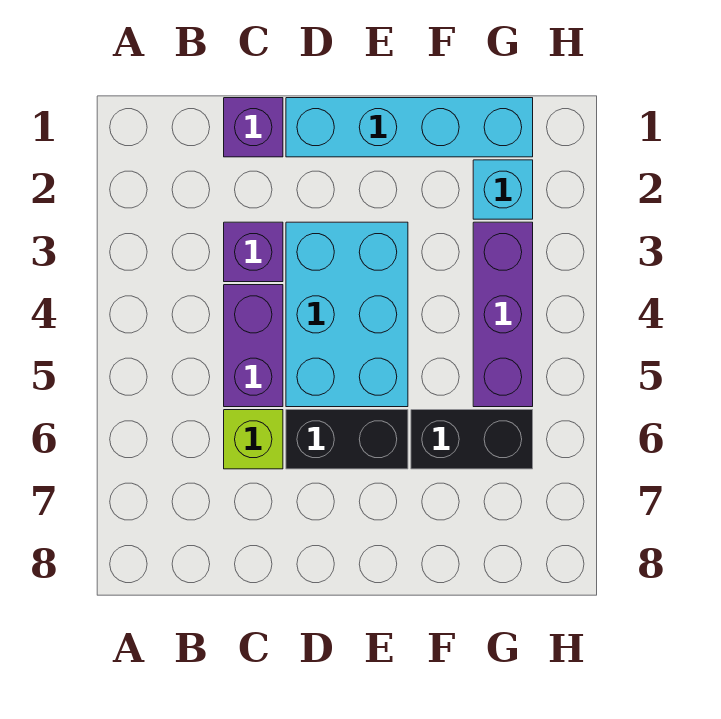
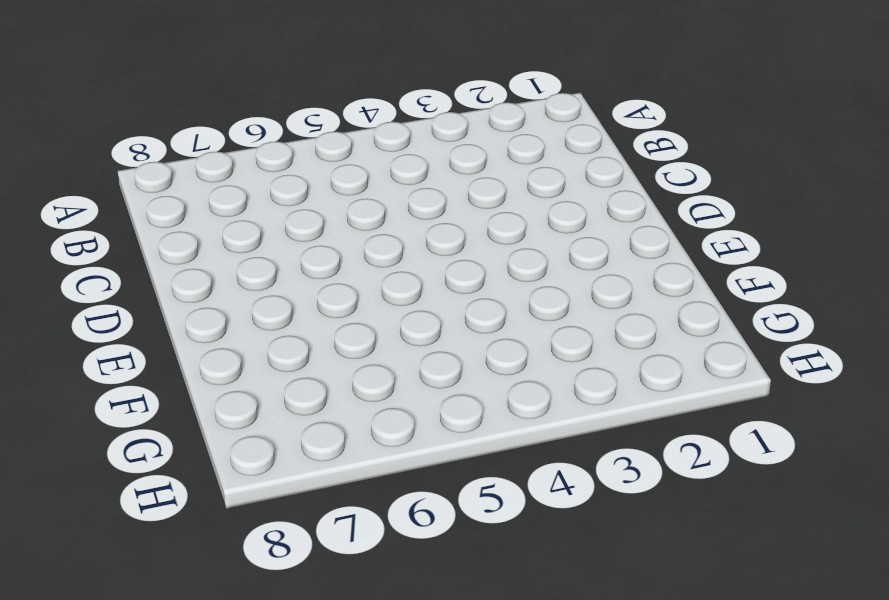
none -> purple 1x1 brick [224,98,283,157]
none -> purple 1x1 brick [224,222,283,282]

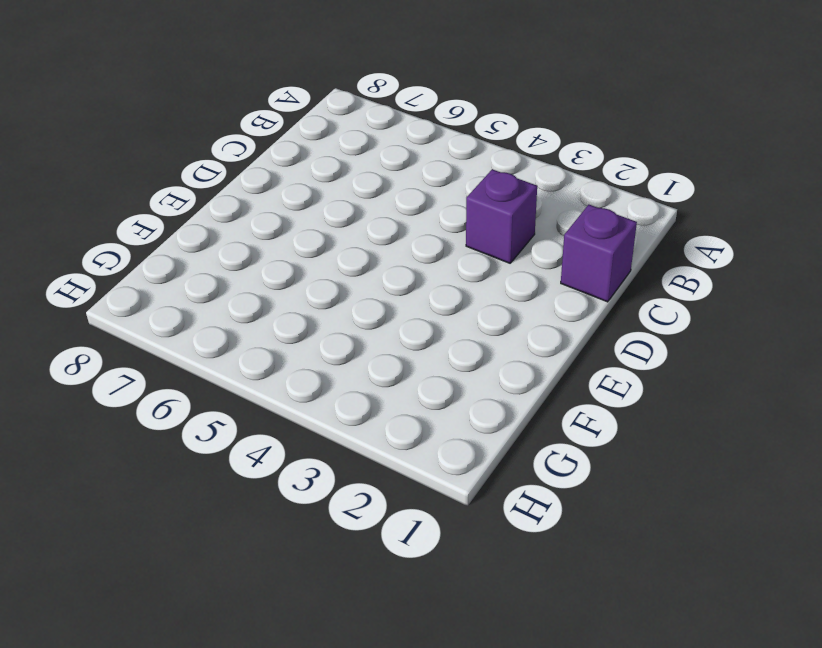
none -> purple 1x2 brick [224,285,283,407]
none -> lime 1x1 brick [224,410,283,469]

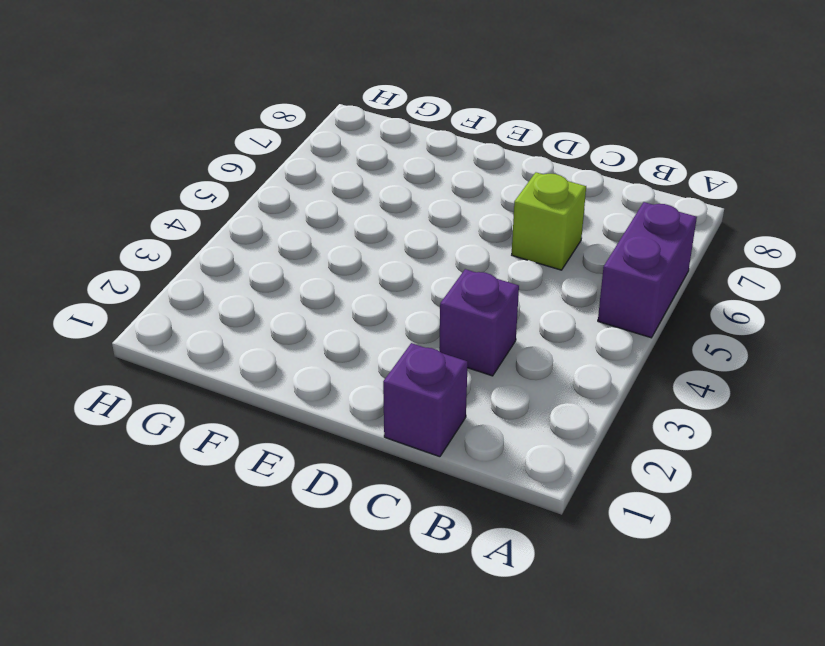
purple 1x2 brick [598,202,697,338] -> purple 1x2 brick moved to [224,285,283,407]
none -> cyan 1x4 brick [286,98,533,157]
none -> cyan 2x3 brick [286,222,408,407]

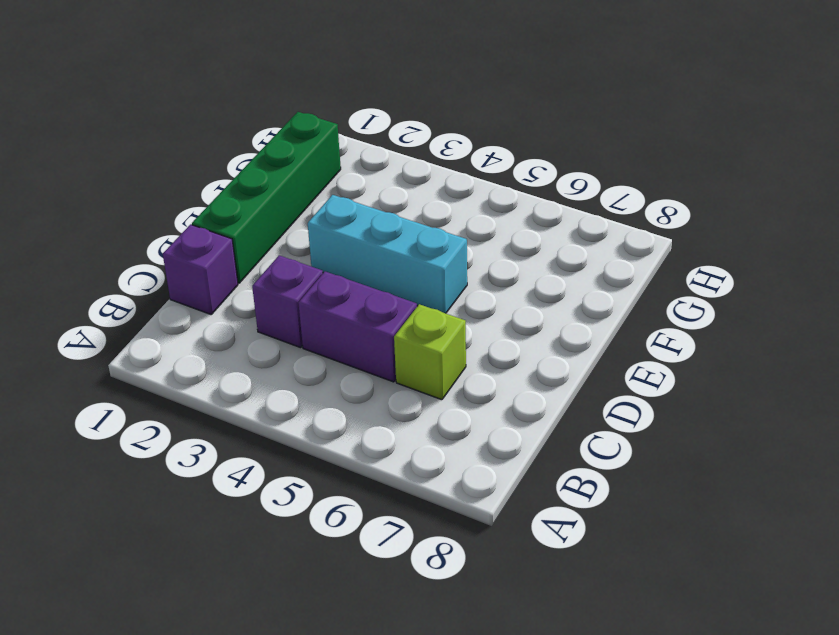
green 1x4 brick [192,112,341,283] -> cyan 1x4 brick [286,98,533,157]
cyan 1x3 brick [308,195,467,313] -> cyan 2x3 brick [286,222,408,407]
none -> black 1x2 brick [286,410,408,469]
none -> black 1x2 brick [411,410,533,469]

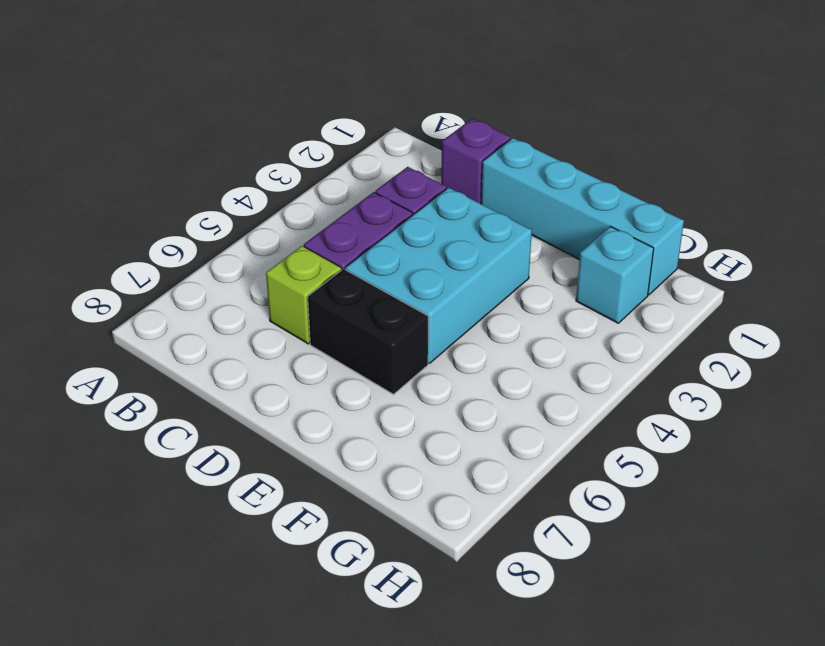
none -> black 1x2 brick [411,410,533,469]
none -> purple 1x3 brick [473,222,533,407]

